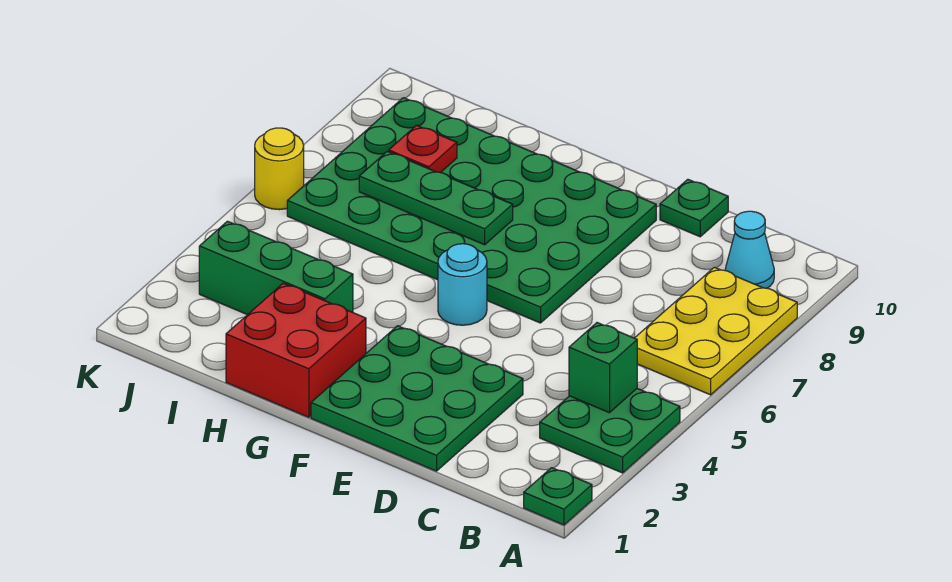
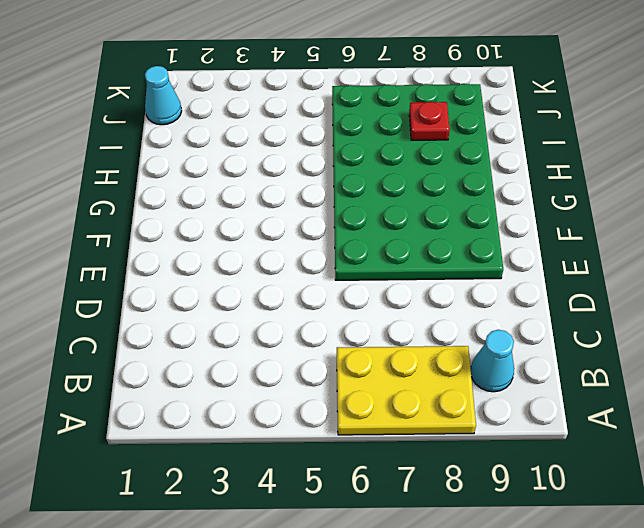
cyan 1x1 cone [145,66,182,125] -> none
none -> green 1x1 plate [524,468,592,525]
none -> green 2x2 plate [540,389,680,473]
none -> green 3x3 plate [311,326,523,471]

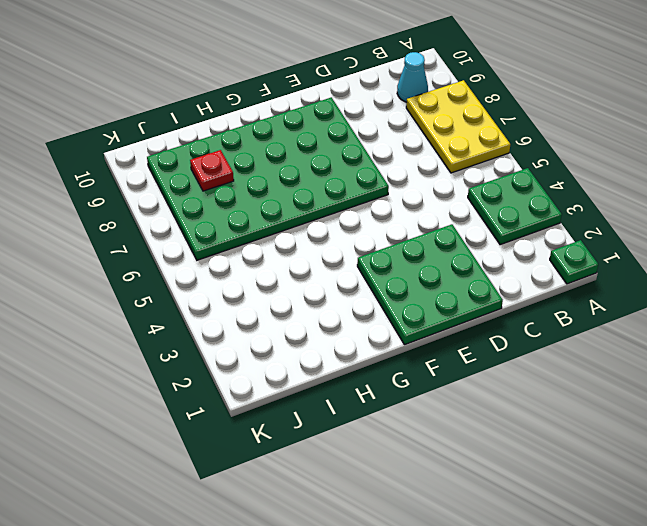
none -> green 1x1 plate [660,179,728,237]
none -> cyan 1x1 round brick [438,244,487,325]
none -> red 2x2 brick [226,283,366,417]

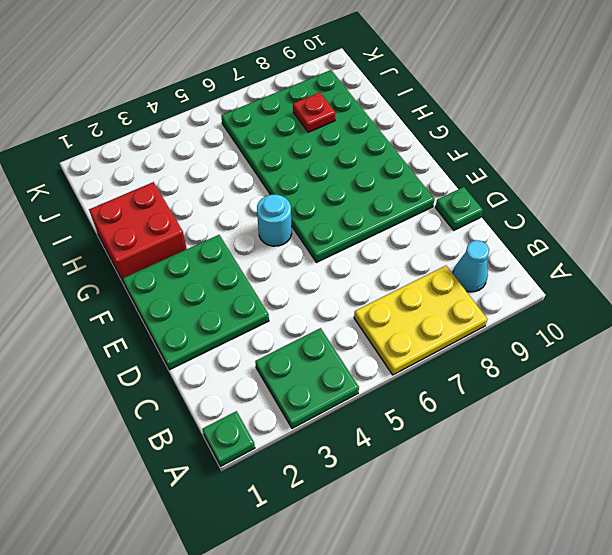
none -> green 1x3 brick [199,221,353,315]
none -> yellow 1x1 round brick [255,128,304,210]
none -> green 1x1 brick [569,323,637,413]

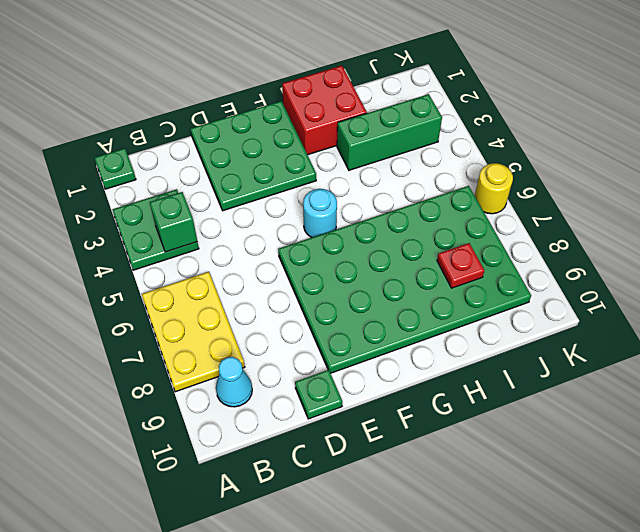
none -> green 1x3 plate [359,151,513,245]

